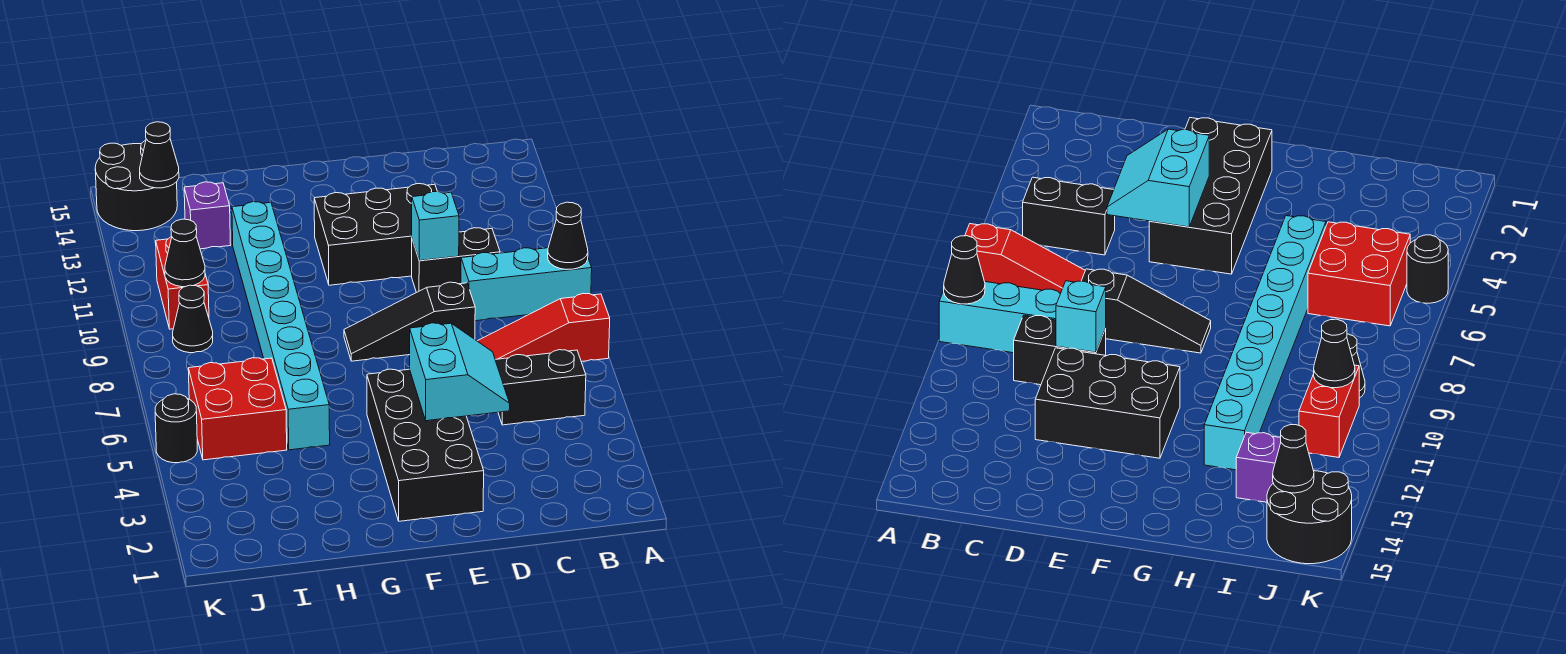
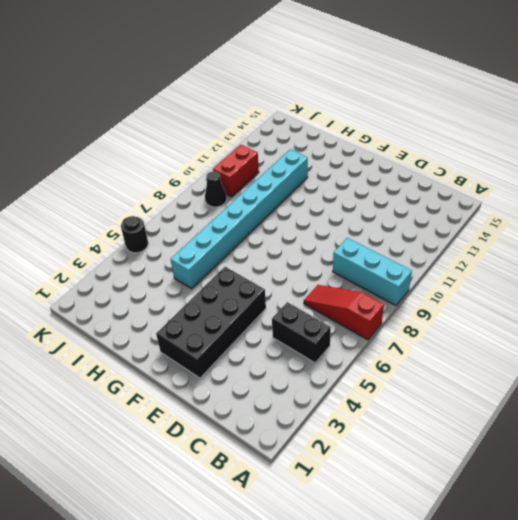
none -> black 1x2 brick [412,228,500,292]
none -> black 1x3 slope [344,282,475,361]
none -> black 2x3 brick [314,184,437,285]

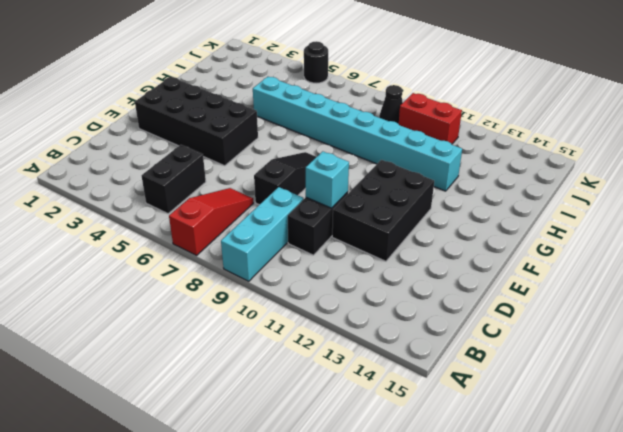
none -> red 2x2 brick [188,358,287,460]
none -> purple 1x1 brick [184,182,231,249]
none -> black 2x2 round brick [95,140,177,231]

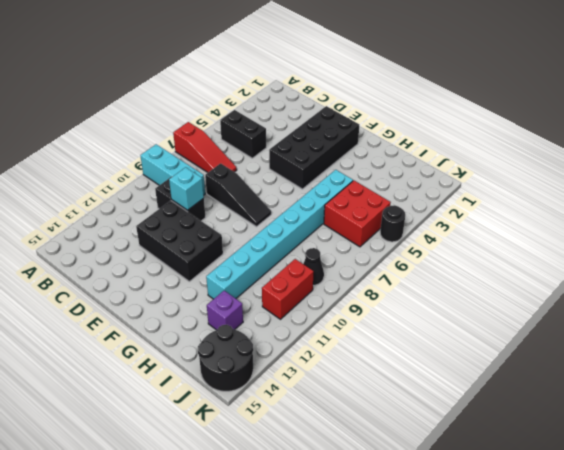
none -> black 1x1 cone [548,202,588,269]
none -> cyan 2x2 slope [410,323,510,421]
none -> black 1x1 cone [165,219,205,287]

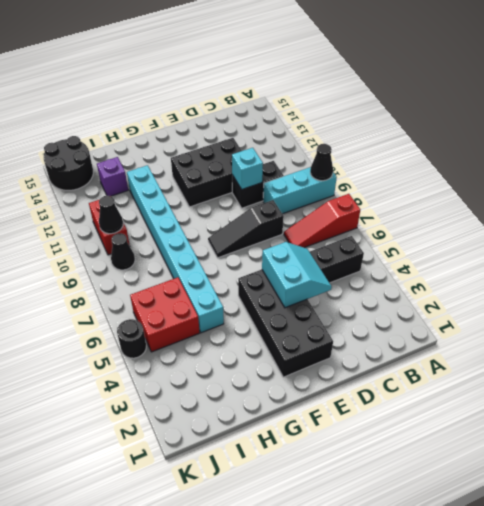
none -> black 1x1 cone [140,122,179,188]

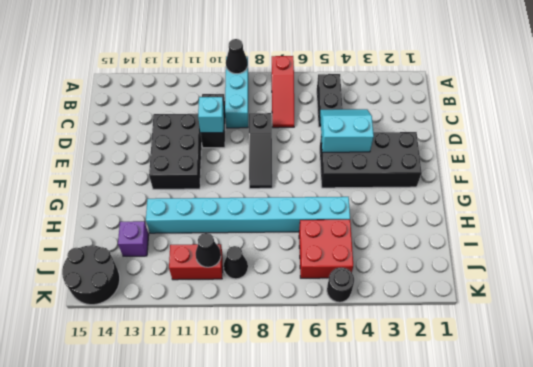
none -> black 1x1 cone [140,122,179,188]

